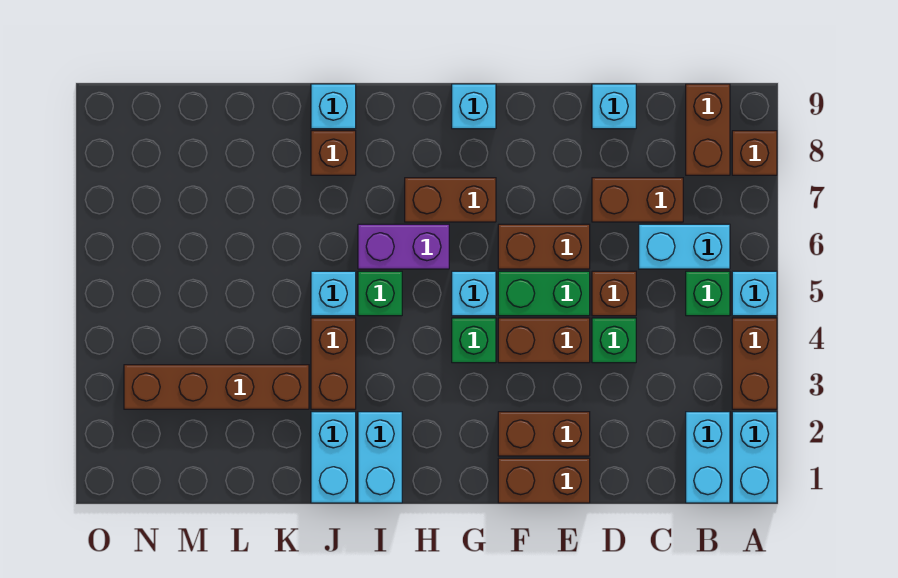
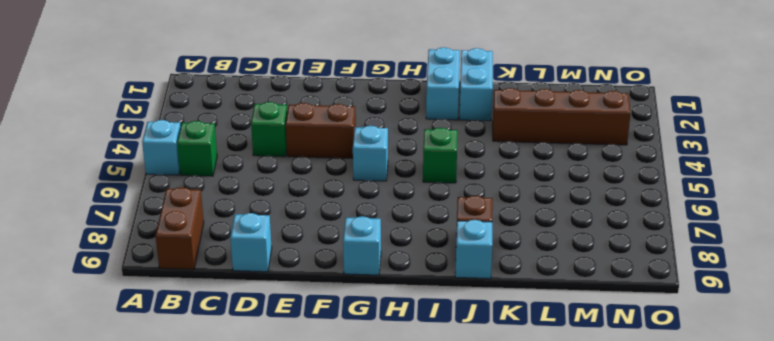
none -> cyan 1x2 brick [732,412,777,503]
none -> brown 1x2 brick [732,318,777,409]
none -> brown 1x1 brick [732,131,777,175]
none -> cyan 1x2 brick [686,412,730,503]

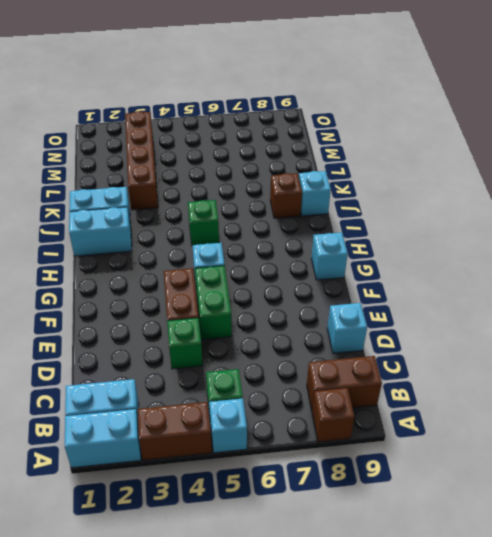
none -> cyan 1x2 brick [639,224,730,269]
none -> brown 1x2 brick [592,178,683,222]
none -> brown 1x1 brick [592,271,636,316]
none -> brown 1x2 brick [498,458,590,503]

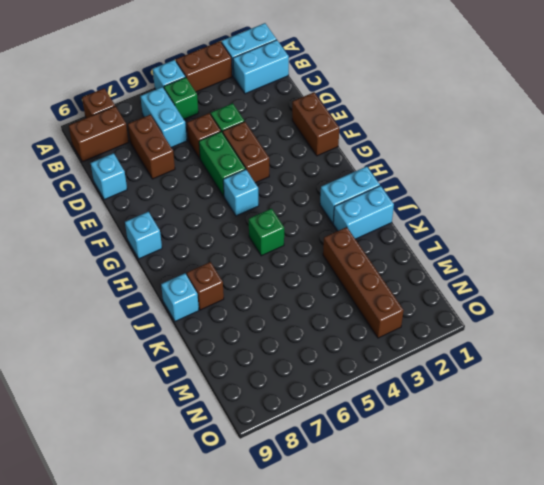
none -> brown 1x2 brick [498,412,590,456]
none -> brown 1x2 brick [498,224,590,269]
none -> green 1x1 brick [452,318,496,363]
none -> brown 1x2 brick [405,178,496,222]

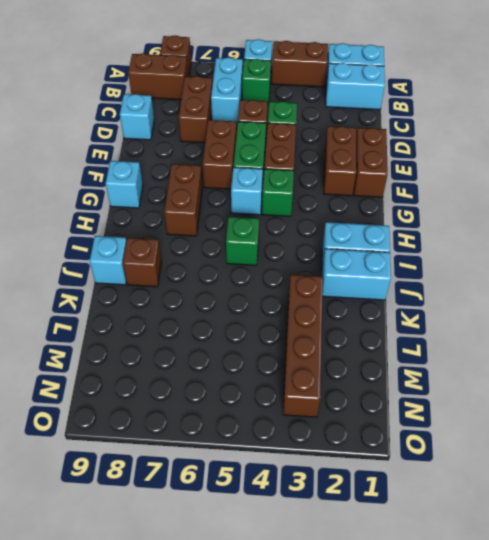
none -> purple 1x2 brick [358,224,449,269]
none -> brown 1x2 brick [311,318,356,409]
none -> cyan 1x1 brick [311,271,356,316]

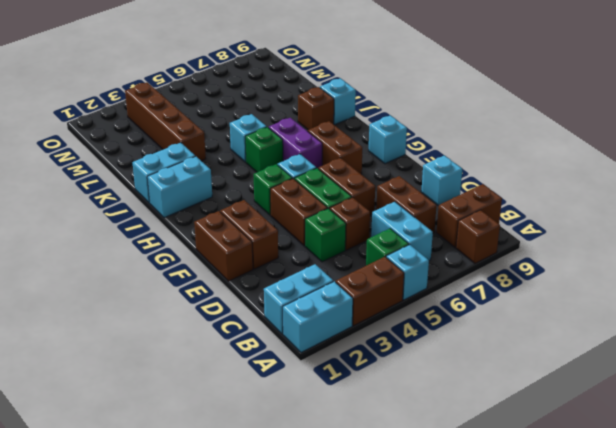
none -> brown 1x2 brick [311,318,356,409]

